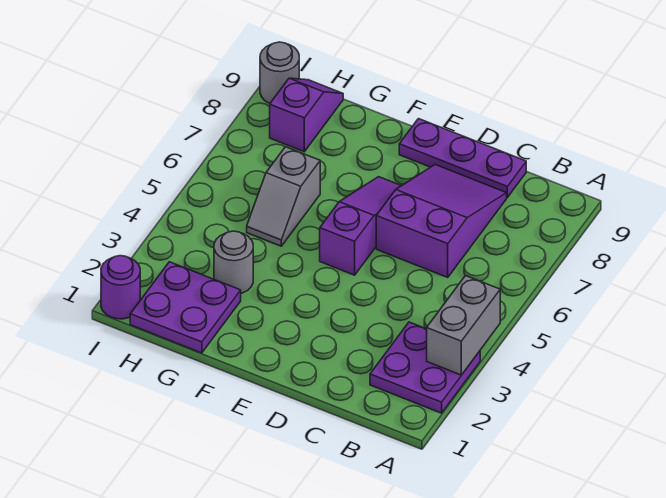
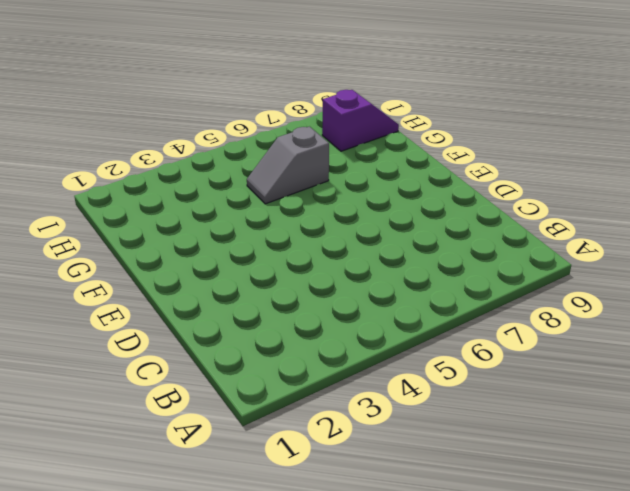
none -> purple 2x2 plate [370,322,480,413]
none -> purple 2x3 slope [376,165,507,277]

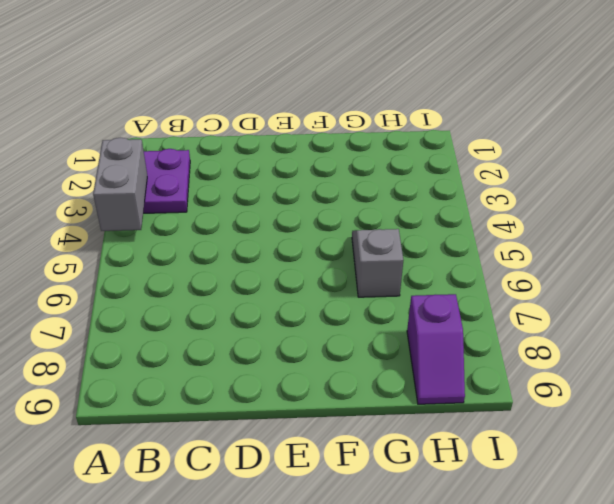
none -> purple 2x3 slope [376,165,507,277]
none -> purple 1x3 plate [399,119,526,197]

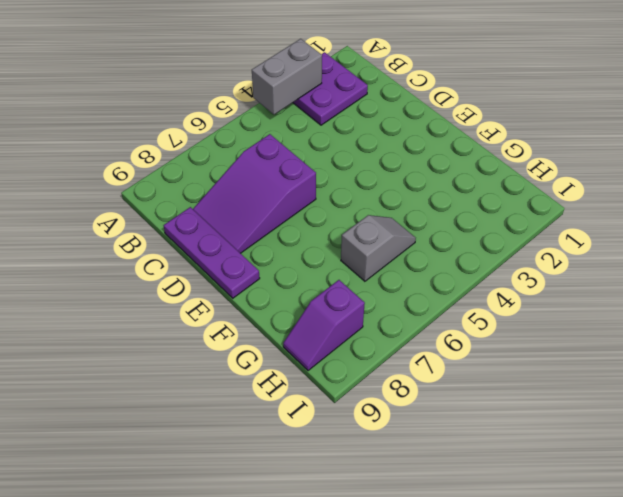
none -> purple 1x3 slope [320,177,401,275]
none -> purple 2x2 plate [130,262,241,353]

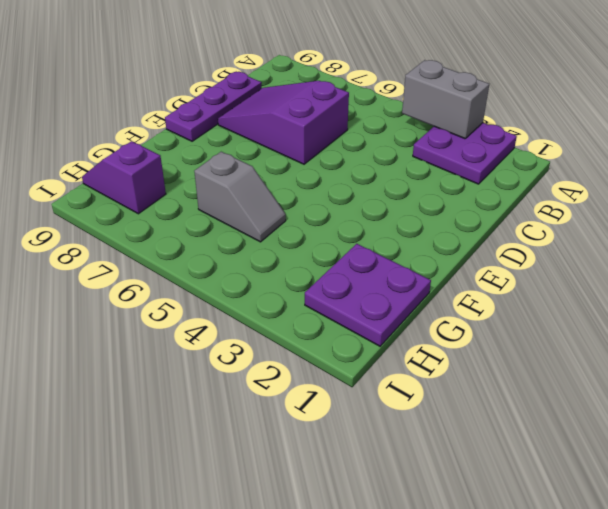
none -> purple 1x3 slope [320,177,401,275]
none -> grey 1x1 round brick [214,231,253,293]

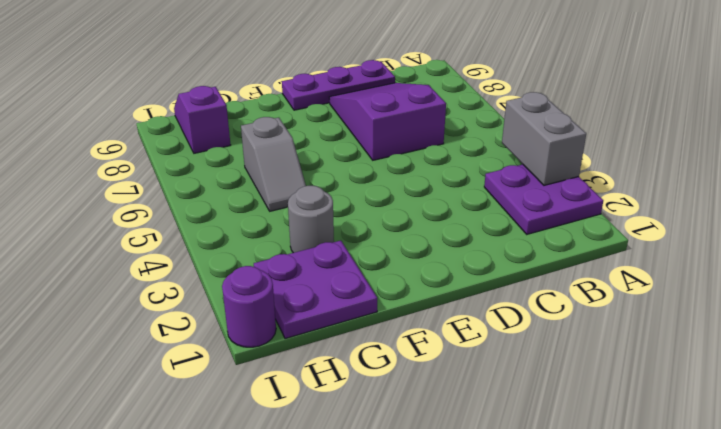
none -> purple 1x3 slope [320,177,401,275]
none -> grey 1x1 round brick [260,42,299,103]

